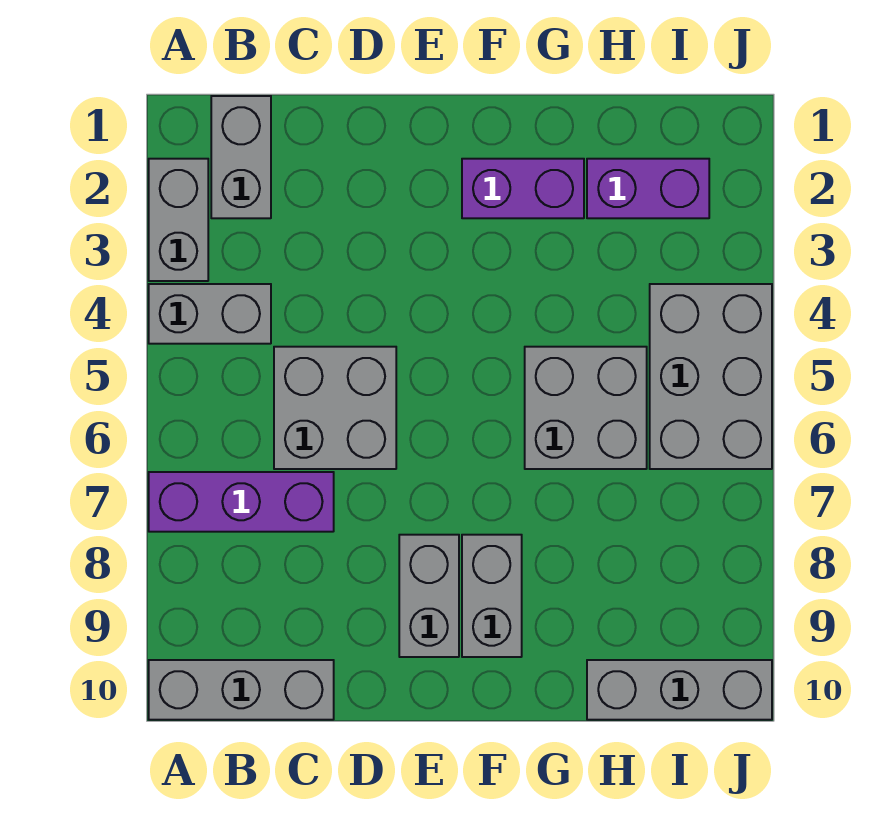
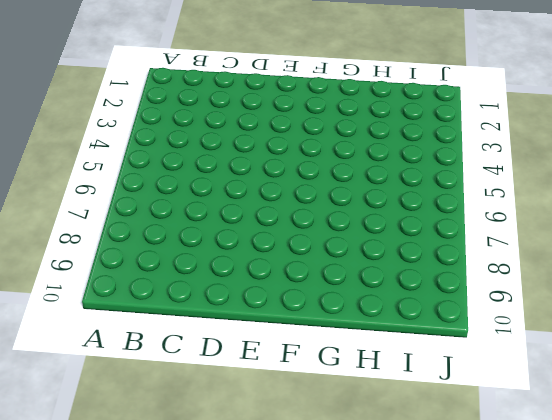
none -> grey 1x2 brick [149,159,208,281]
none -> grey 1x2 brick [149,284,271,344]
none -> purple 1x3 brick [149,472,334,532]

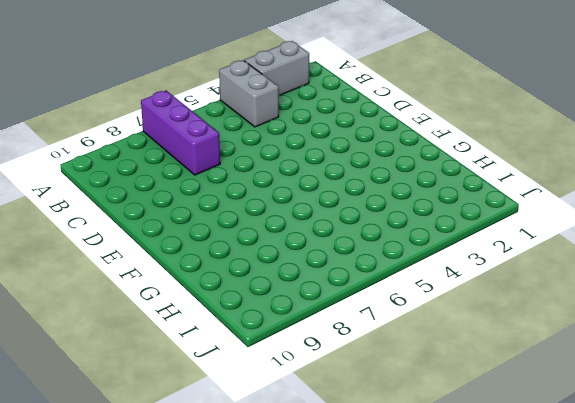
none -> grey 1x3 brick [149,660,334,720]
none -> grey 1x2 brick [211,96,271,218]
none -> grey 2x2 brick [274,347,396,469]

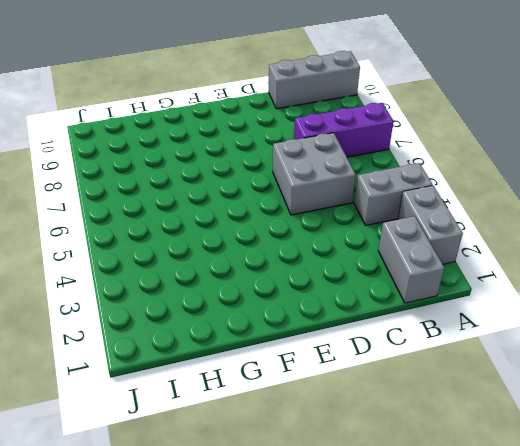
none -> grey 1x2 brick [399,535,459,657]
none -> purple 1x2 brick [462,159,584,218]
none -> grey 1x2 brick [462,535,522,657]

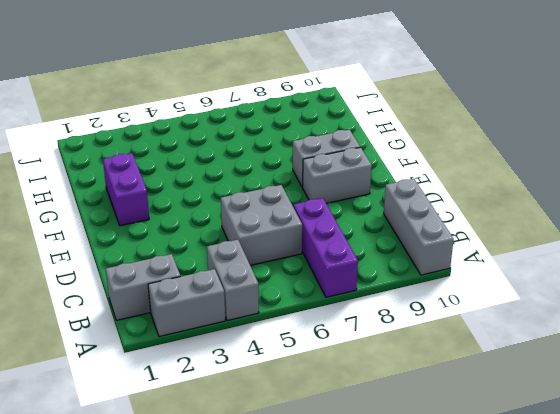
none -> grey 2x2 brick [525,347,647,469]
none -> purple 1x2 brick [587,159,709,218]
none -> grey 1x3 brick [587,660,772,720]

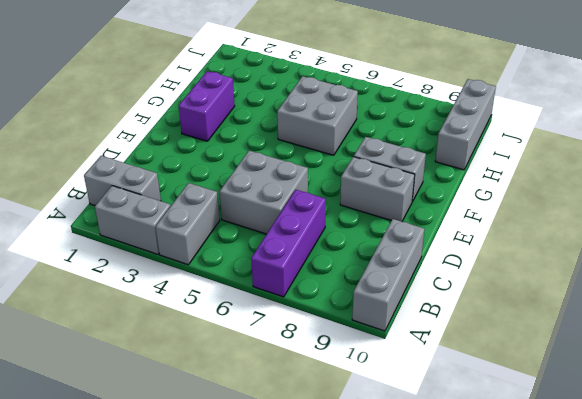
none -> purple 1x2 brick [587,159,709,218]
none -> grey 2x3 brick [650,284,772,469]

